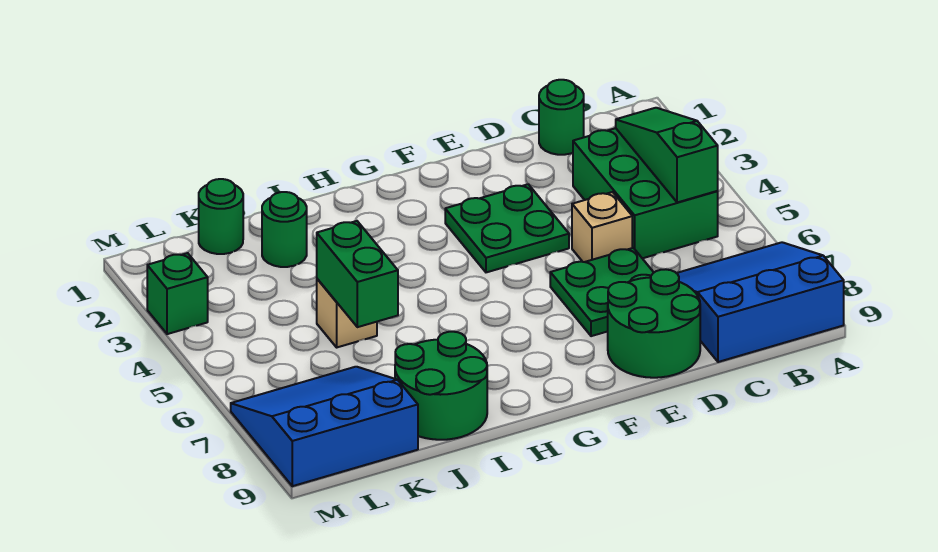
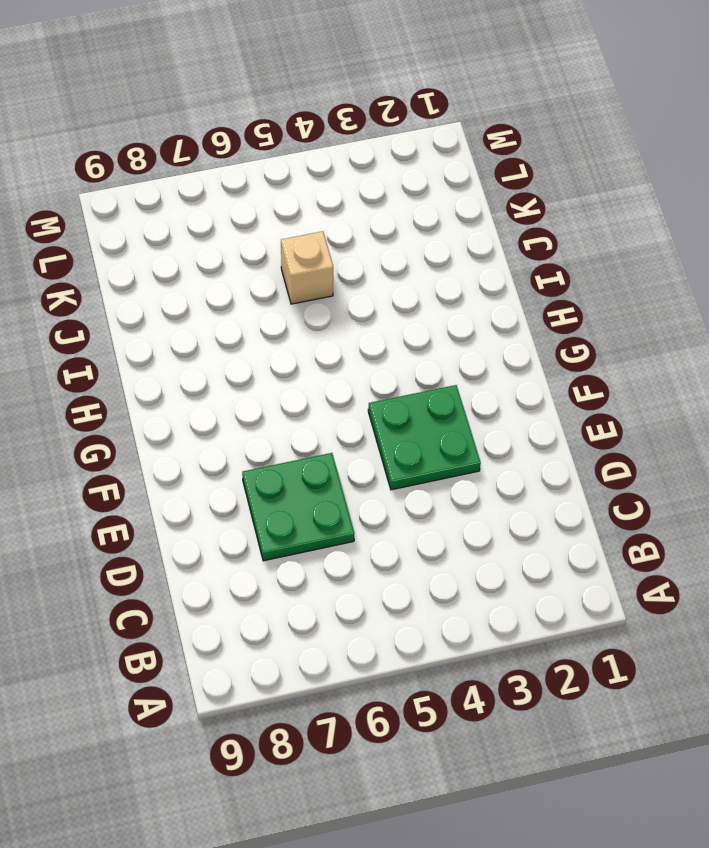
none -> blue 3x3 slope [677,242,844,362]
none -> green 2x3 brick [573,128,718,258]
none -> green 1x1 round brick [539,80,584,155]

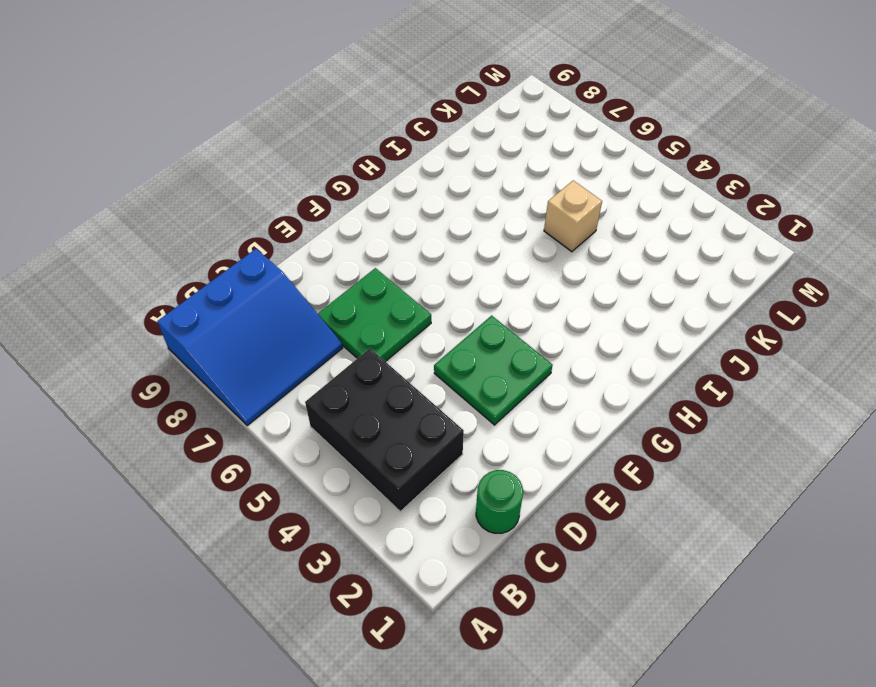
black 2x3 brick [305,349,464,511] -> green 2x3 brick [573,128,718,258]
none -> tan 1x1 brick [572,192,632,262]
none -> green 2x2 round brick [608,269,700,378]
none -> green 2x2 round brick [395,332,487,440]

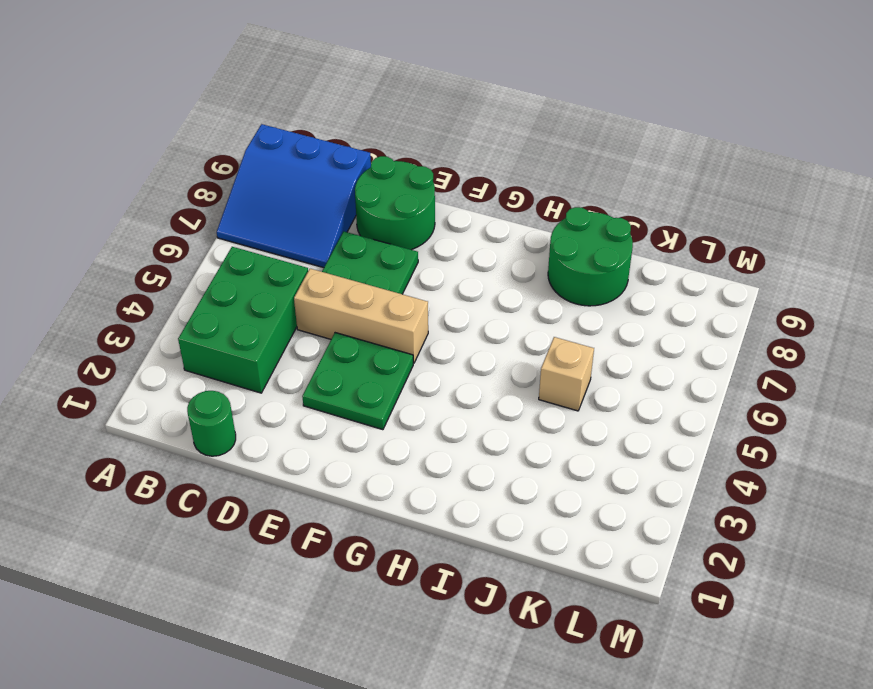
tan 1x3 brick [294,269,428,363] -> tan 1x1 brick [572,192,632,262]
none -> green 1x1 round brick [262,192,307,267]
none -> green 1x1 round brick [199,179,243,254]
none -> blue 3x3 slope [231,367,418,486]

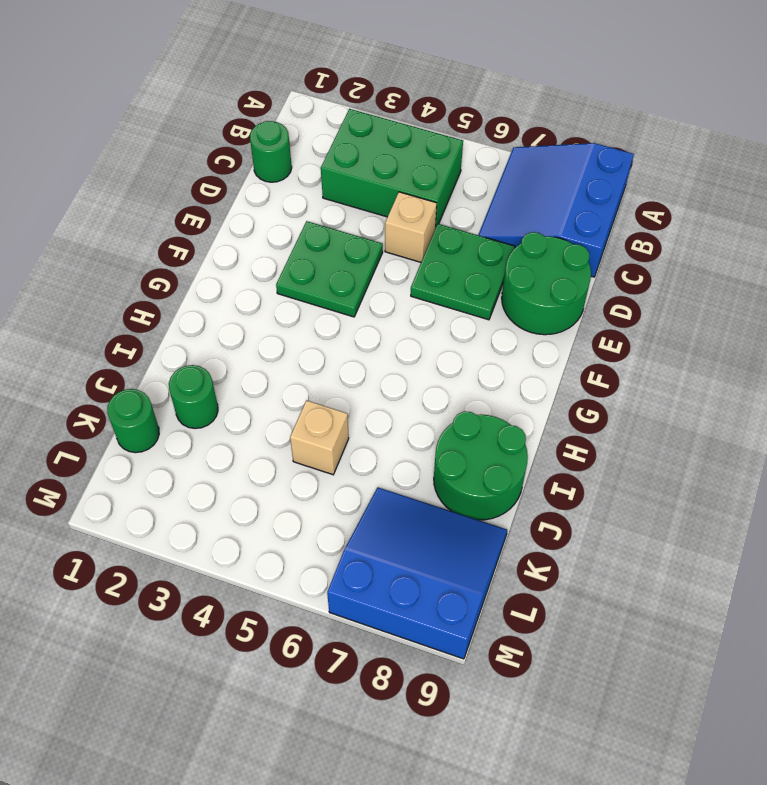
blue 3x3 slope [327,487,507,659] -> blue 3x3 slope turned to [231,367,418,486]
none -> green 1x1 brick [147,253,208,334]
none -> green 1x3 slope [616,108,718,203]
none -> green 1x2 brick [317,221,398,327]

